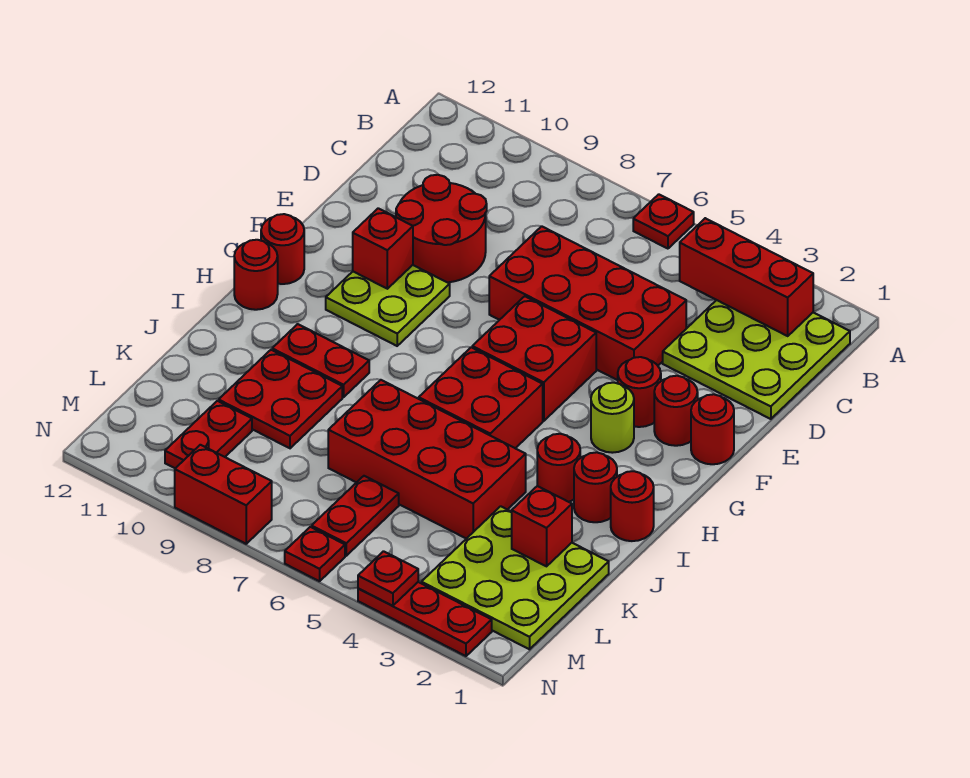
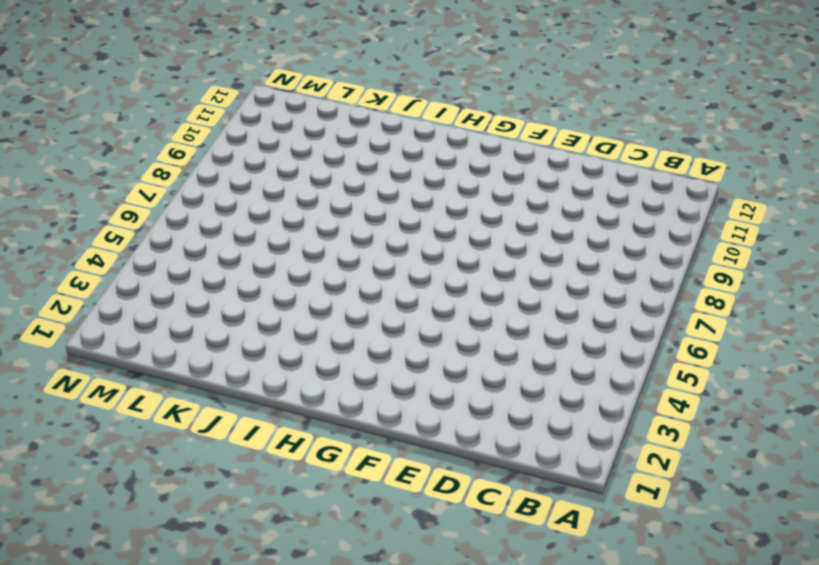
none -> red 1x1 plate [633,194,694,249]
none -> lime 3x3 plate [663,300,850,419]
none -> red 2x4 brick [489,226,686,380]

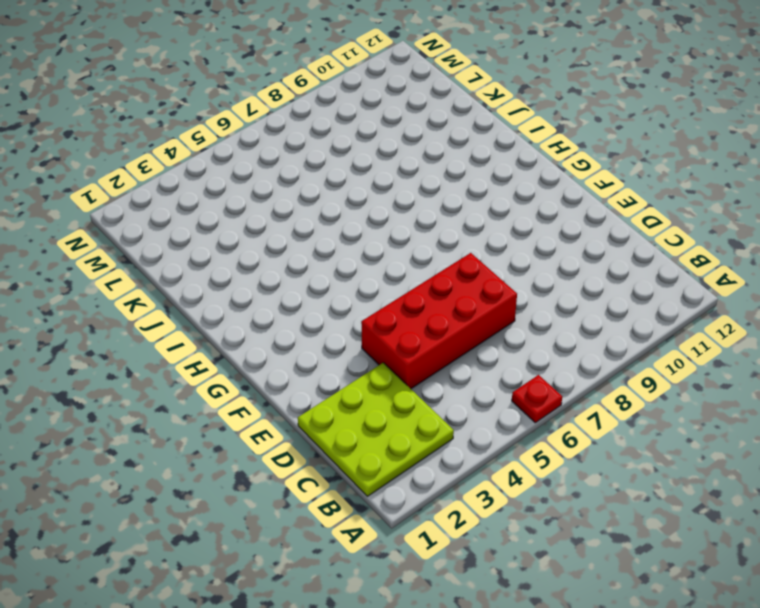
none -> red 2x2 round brick [396,175,487,282]
none -> red 1x1 round brick [691,394,734,464]
none -> red 1x1 round brick [654,376,698,446]

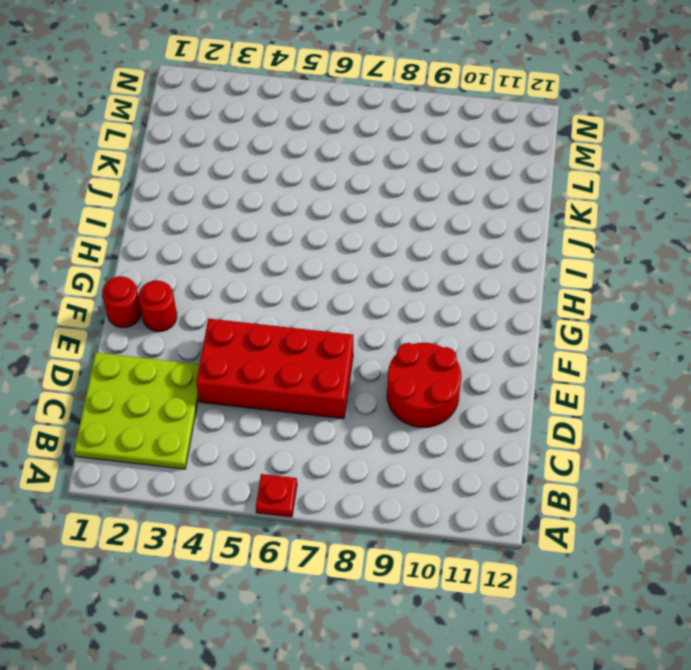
none -> red 1x1 round brick [618,357,661,427]
none -> red 2x2 brick [472,296,596,421]
none -> lime 2x2 plate [326,265,450,346]

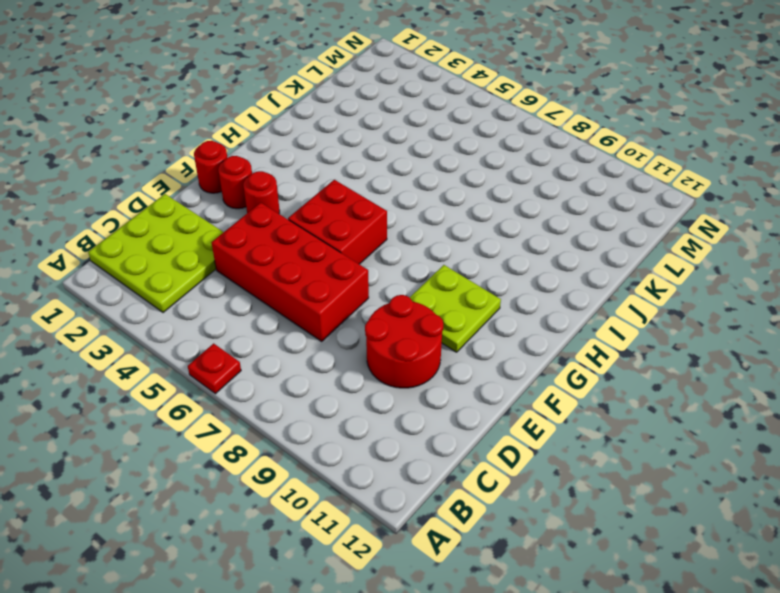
none -> lime 1x1 round brick [591,383,634,453]
none -> red 1x1 round brick [261,214,304,284]
none -> red 2x2 brick [419,347,543,448]

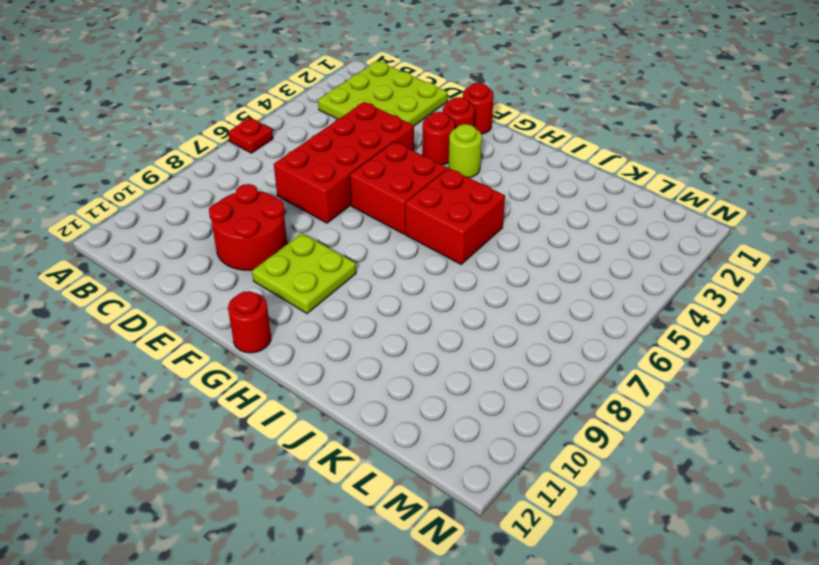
none -> red 1x1 round brick [234,240,278,310]
none -> red 1x1 round brick [611,471,654,541]
none -> red 1x1 round brick [574,452,617,522]

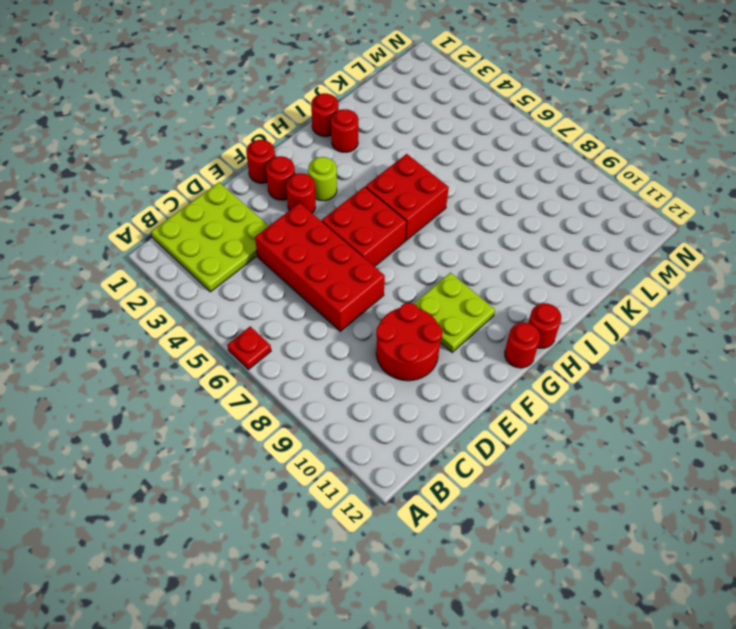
none -> red 1x1 round brick [537,434,580,502]
none -> red 1x2 plate [272,324,369,397]
none -> red 2x4 brick [328,380,526,539]

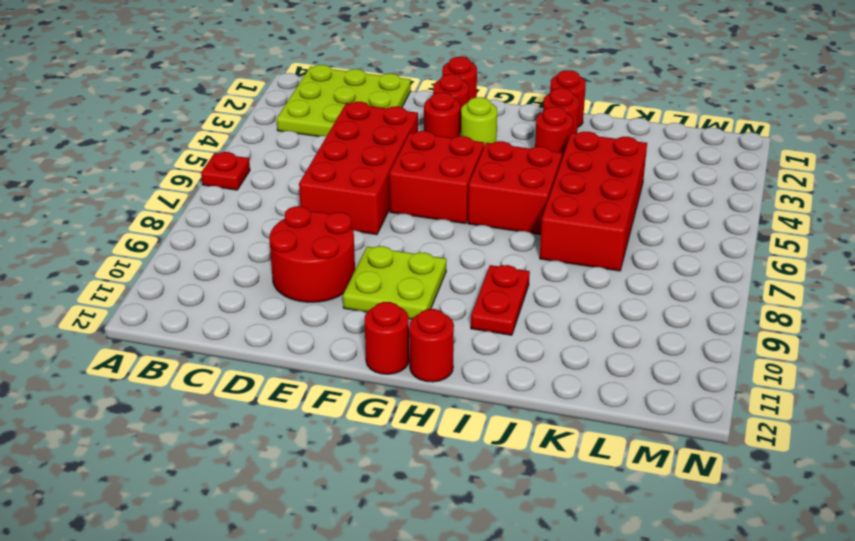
none -> red 2x2 plate [219,350,342,448]
none -> lime 3x3 plate [421,506,609,649]
none -> red 1x2 plate [312,476,399,556]

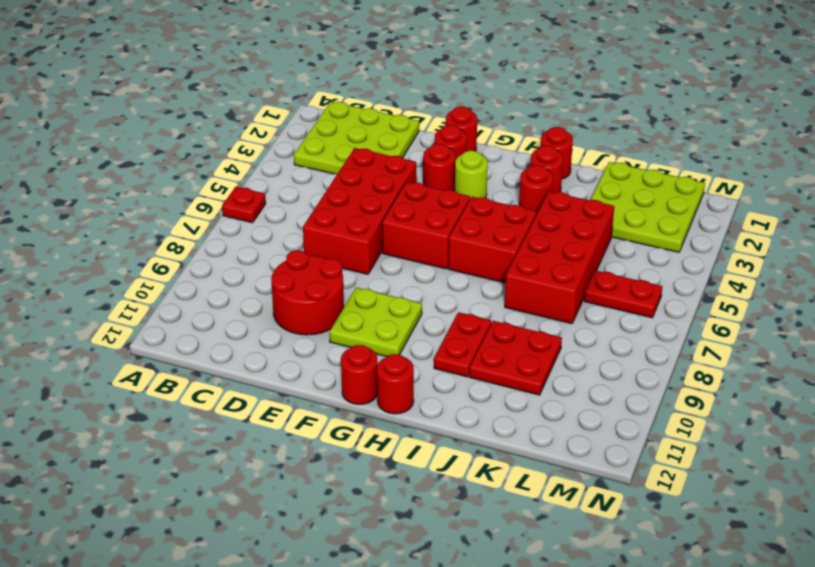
none -> red 1x2 plate [165,401,252,468]
none -> red 1x3 plate [358,582,492,656]
none -> red 1x1 plate [285,527,345,581]

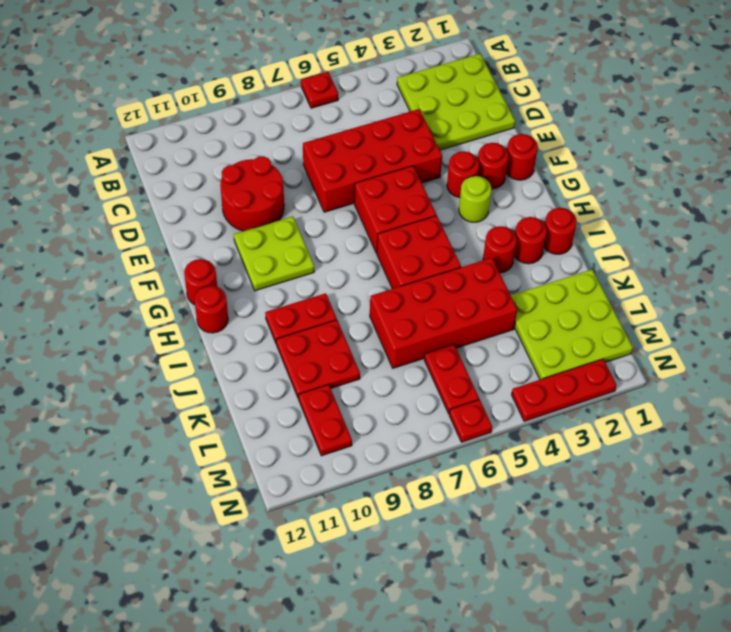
none -> red 1x2 brick [175,445,272,544]
none -> red 1x3 brick [680,218,813,336]
none -> red 1x1 brick [353,208,413,289]

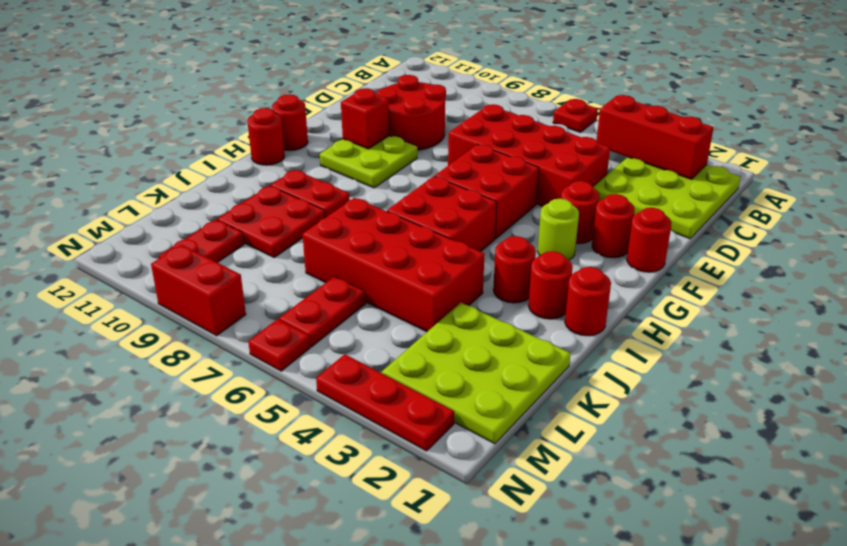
none -> red 1x1 brick [512,486,572,566]
none -> red 1x1 plate [358,551,418,606]

